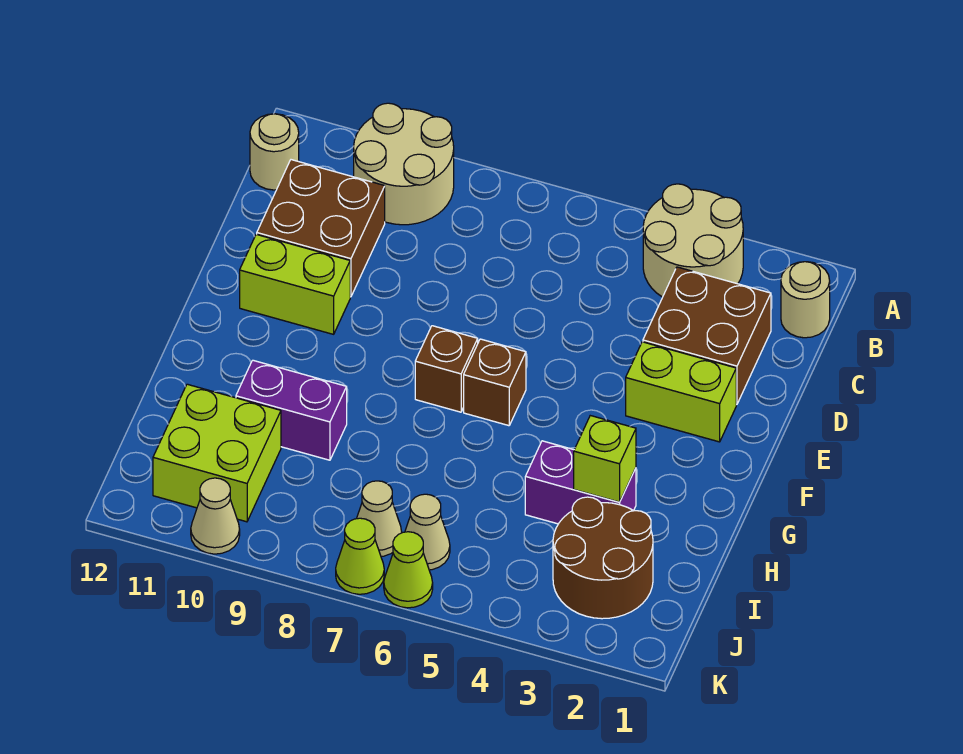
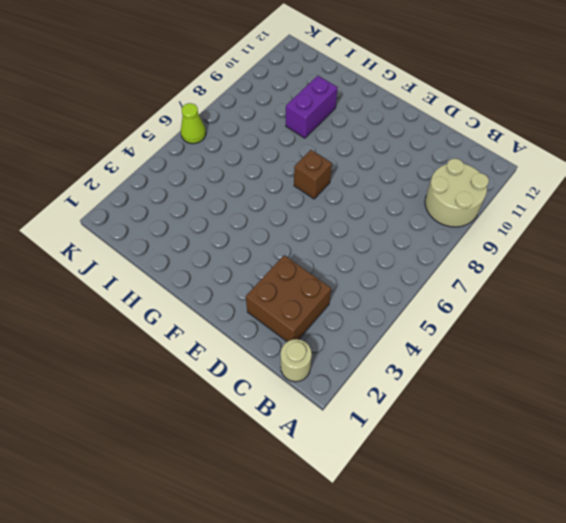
none -> tan 2x2 round brick [643,184,743,297]
none -> tan 1x1 round brick [250,114,299,190]
none -> brown 2x2 brick [257,160,385,297]

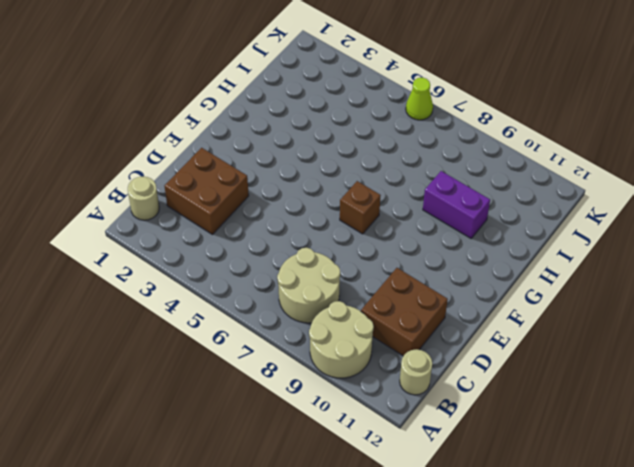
tan 2x2 round brick [277,248,340,323] -> tan 2x2 round brick moved to [643,184,743,297]
none -> lime 1x2 brick [626,342,736,442]
none -> lime 1x2 brick [240,234,350,334]
none -> brown 1x1 brick [464,339,526,426]

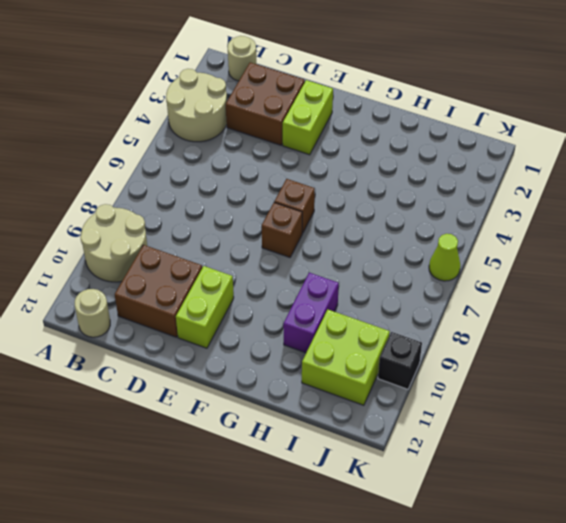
black 1x1 brick [378,332,422,389] -> tan 1x1 cone [191,478,240,554]
none -> purple 1x2 brick [525,441,636,524]
none -> brown 2x2 round brick [553,497,653,619]
none -> tan 1x1 cone [405,494,450,570]

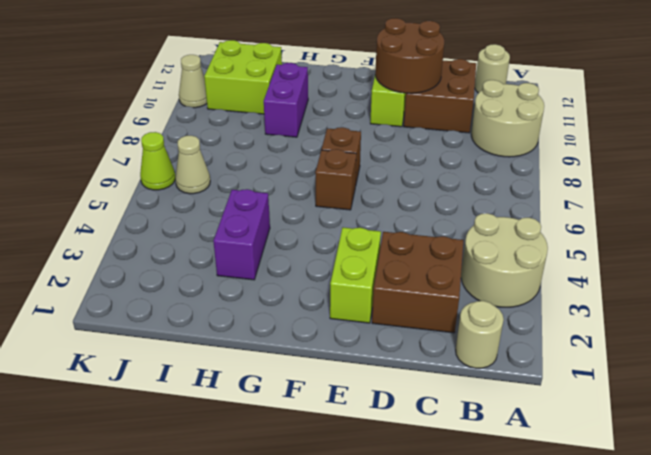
brown 2x2 round brick [375,18,444,93] -> brown 2x2 round brick moved to [553,497,653,619]
none -> tan 1x1 cone [357,481,402,556]
none -> lime 1x1 cone [336,518,384,594]
none -> lime 1x1 brick [574,416,636,502]

